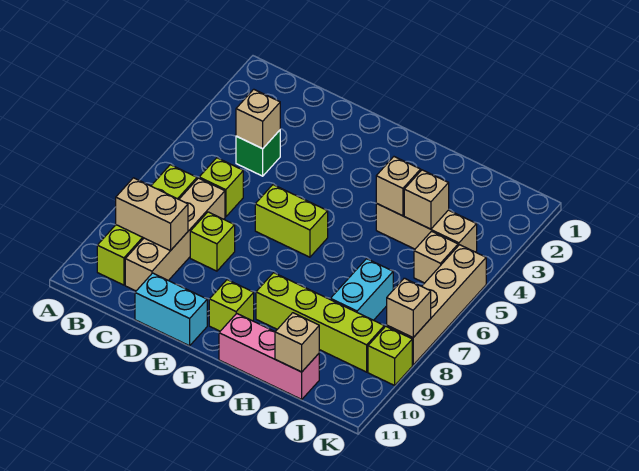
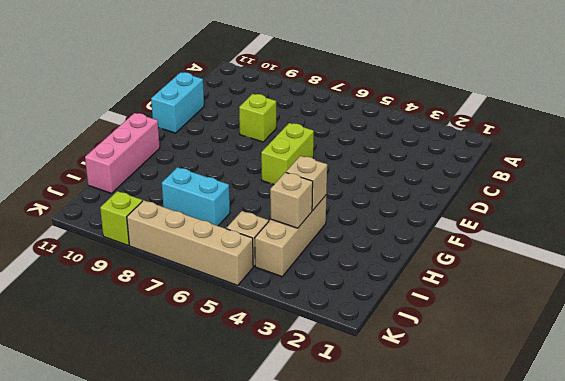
none -> lime 1x4 brick [97,165,197,285]
none -> green 1x1 brick [236,130,280,176]
none -> lime 1x1 brick [199,158,243,217]

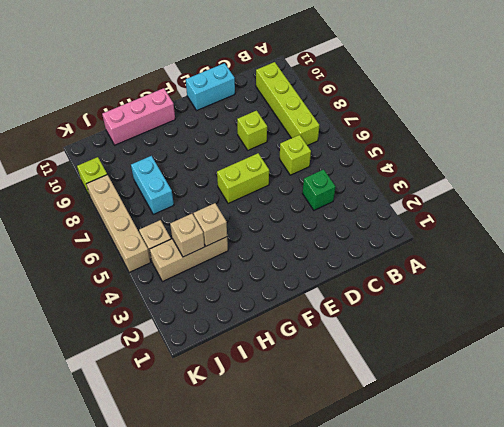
none -> tan 1x4 brick [125,178,225,291]
none -> lime 1x1 brick [209,280,254,331]
none -> lime 1x4 brick [256,273,384,372]

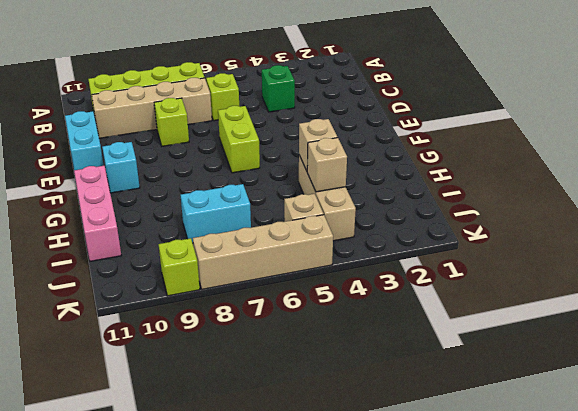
cyan 1x1 brick [102,142,140,193] -> lime 1x1 brick [209,280,254,331]
none -> lime 1x4 brick [256,273,384,372]
none -> tan 1x2 brick [116,178,188,251]
none -> tan 1x1 brick [236,89,280,149]

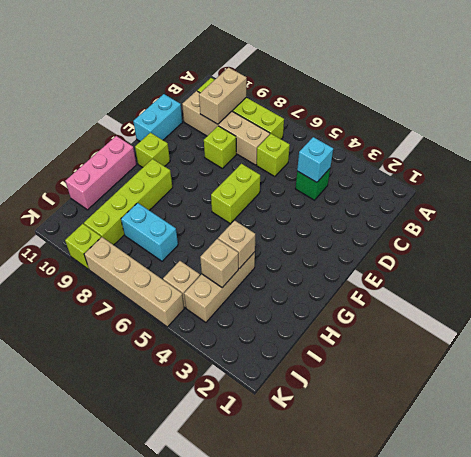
cyan 1x1 brick [297,137,333,182] -> tan 1x1 brick [236,89,280,149]
none -> tan 1x1 brick [275,313,319,372]
none -> tan 1x1 brick [387,278,431,338]

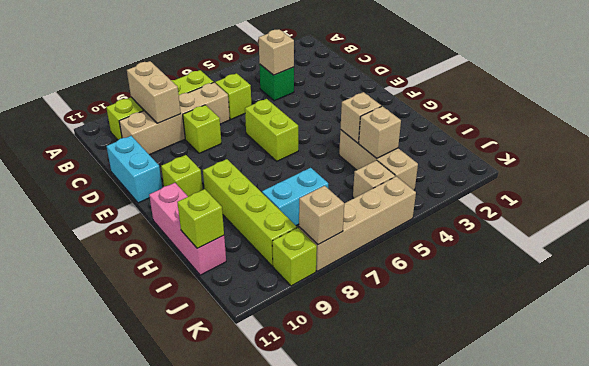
lime 1x1 brick [177,189,224,248] -> tan 1x1 brick [275,313,319,372]

